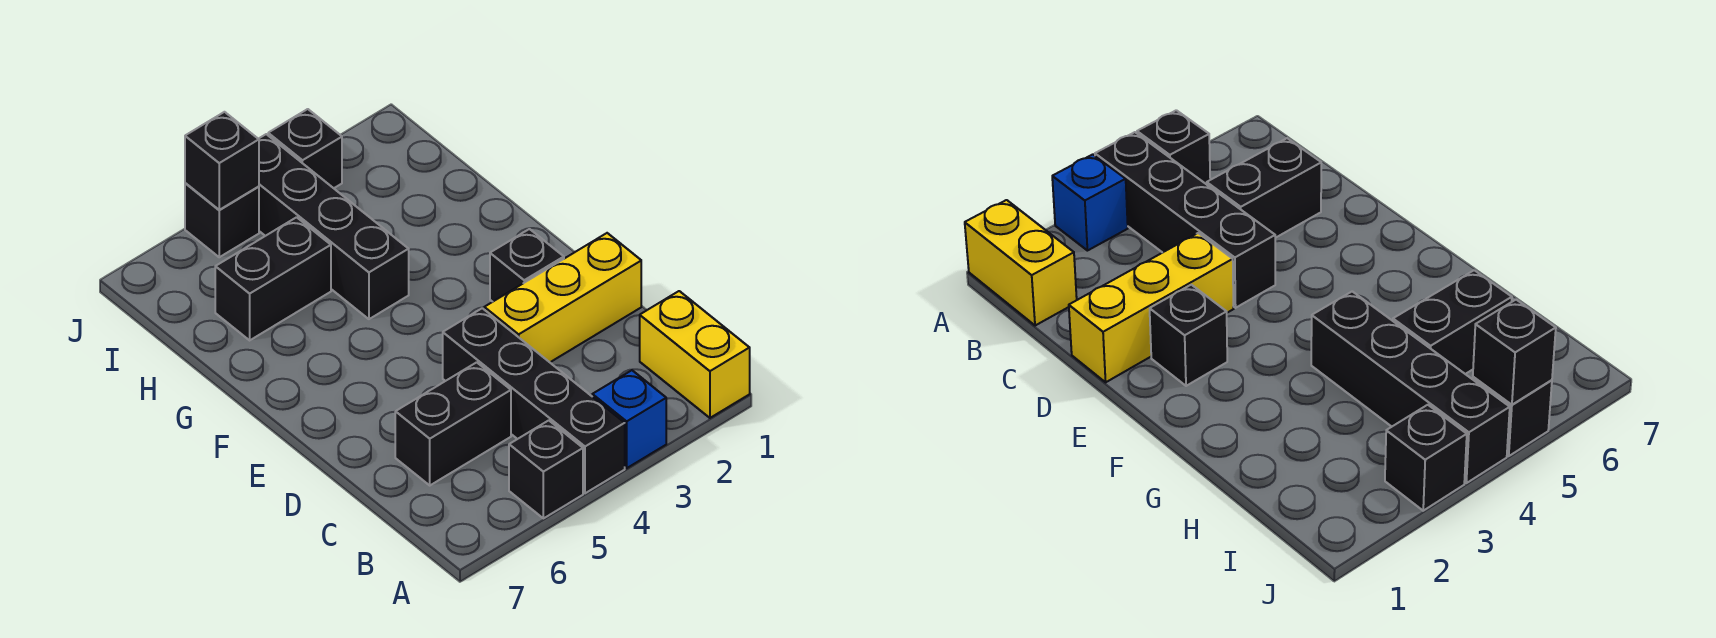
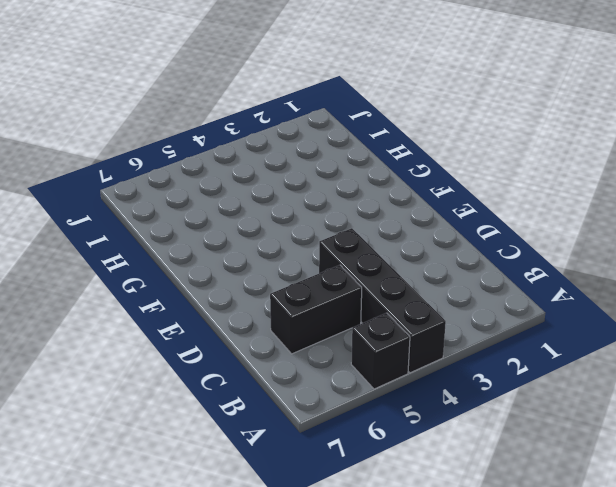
none -> yellow 1x2 brick [640,291,750,418]
none -> blue 1x1 brick [592,370,666,468]
none -> yellow 1x3 brick [484,233,641,362]

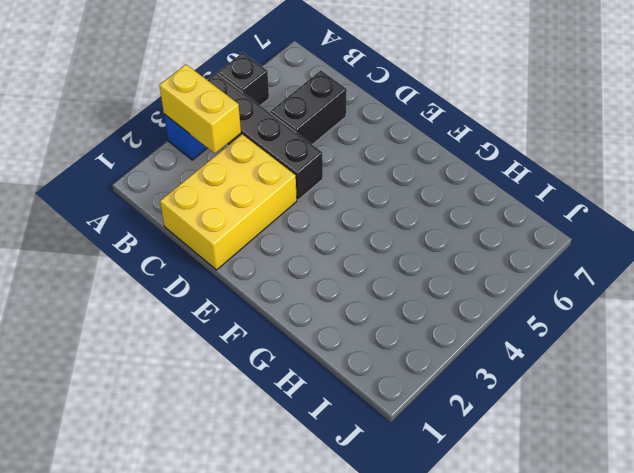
yellow 1x2 brick [159,65,241,153] -> yellow 1x2 brick moved to [640,291,750,418]
yellow 2x3 brick [160,134,297,270] -> yellow 1x3 brick [484,233,641,362]
none -> black 1x1 brick [490,229,564,302]
none -> black 1x4 brick [259,134,409,319]
none -> black 1x2 brick [215,217,331,340]

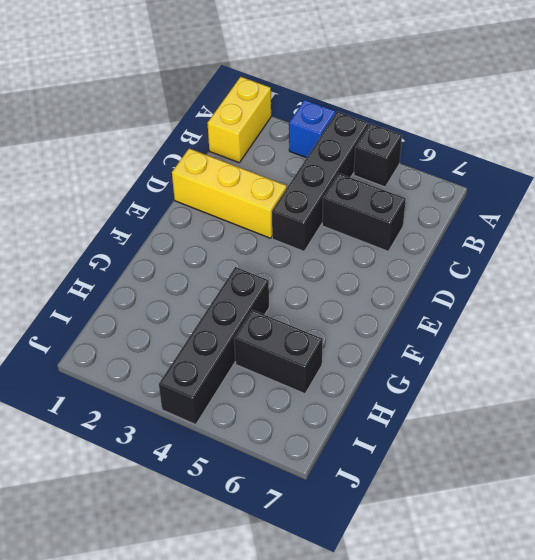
none -> black 1x1 brick [490,229,564,302]
none -> black 1x1 brick [268,109,342,188]
none -> black 1x1 brick [185,183,259,257]

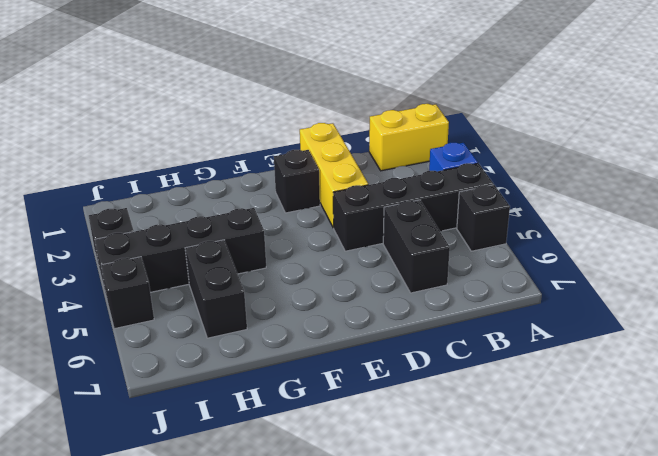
none -> black 1x1 brick [185,112,259,210]

